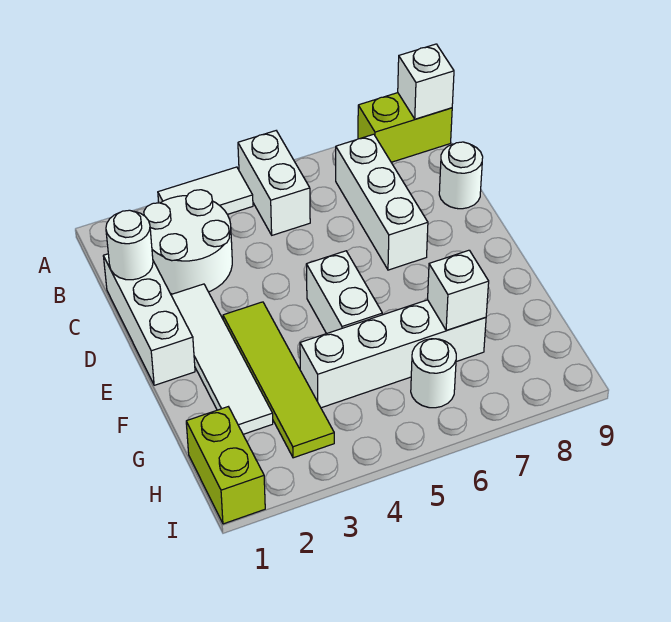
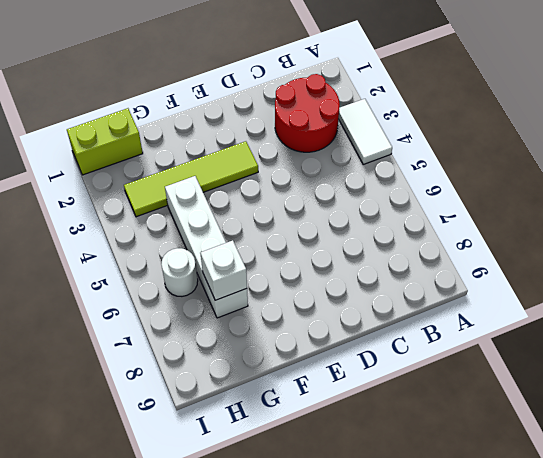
red 2x2 round brick [275,74,340,152] -> white 2x2 round brick [144,190,232,294]
none -> white 1x2 brick [238,131,310,235]
none -> lime 1x2 brick [358,93,452,162]
none -> white 1x3 brick [336,134,428,270]

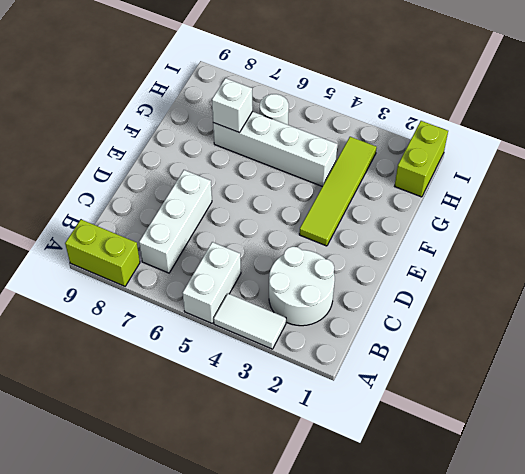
none -> white 1x3 brick [103,254,195,385]
none -> white 1x1 round brick [439,142,483,209]
none -> white 1x4 tile [171,284,273,434]

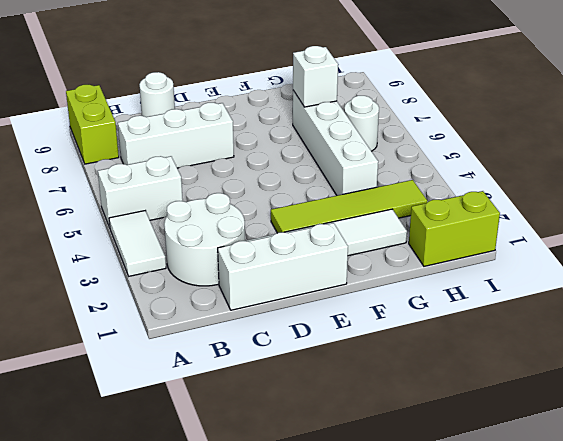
none -> white 1x2 brick [306,251,382,334]
none -> white 1x1 brick [398,44,454,119]
none -> white 1x1 round brick [106,210,153,280]

